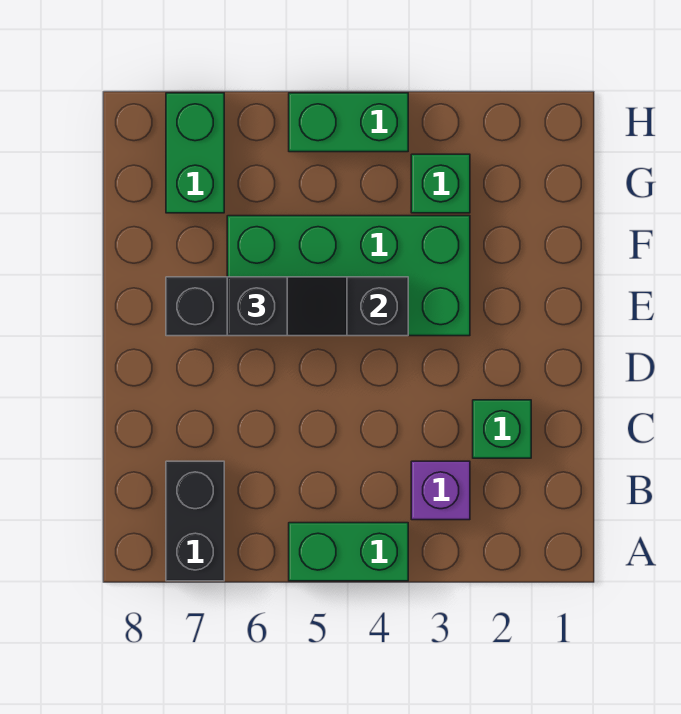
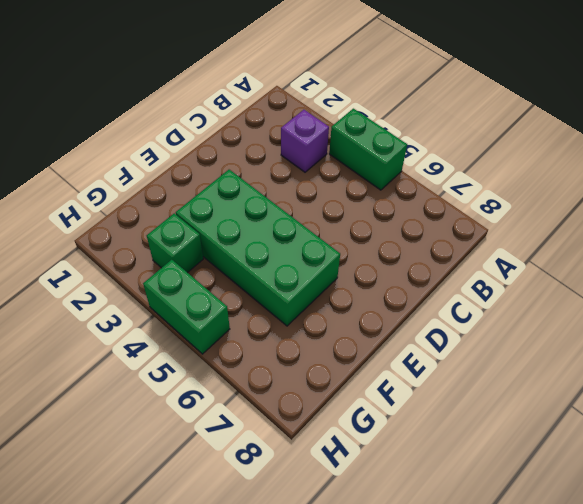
none -> black 1x2 brick [166,461,224,581]
none -> green 1x1 brick [473,400,531,458]

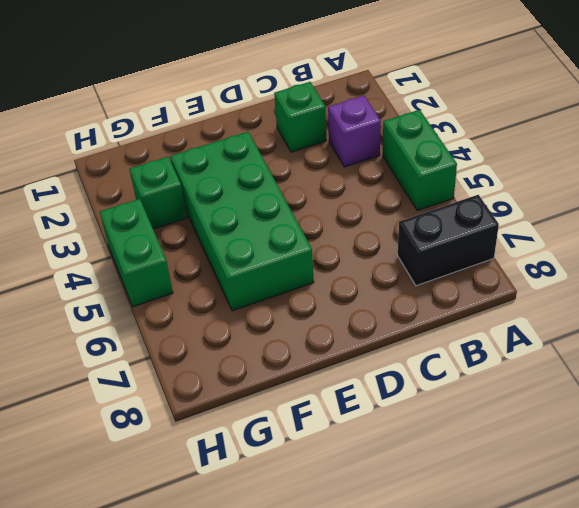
none -> green 1x2 brick [166,93,224,213]
none -> black 1x4 brick [166,277,408,336]

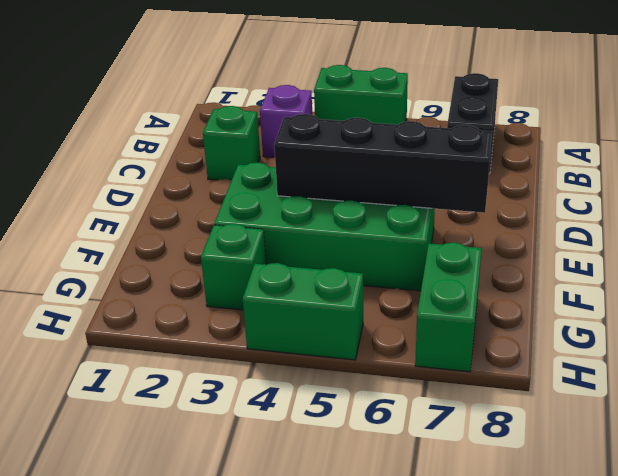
none -> black 1x2 slope [227,277,347,336]

